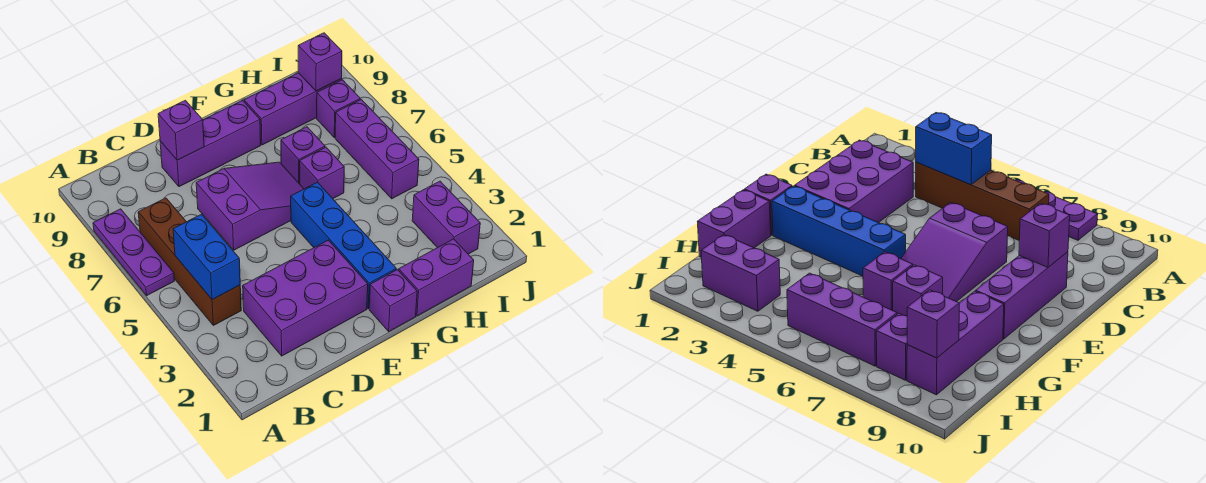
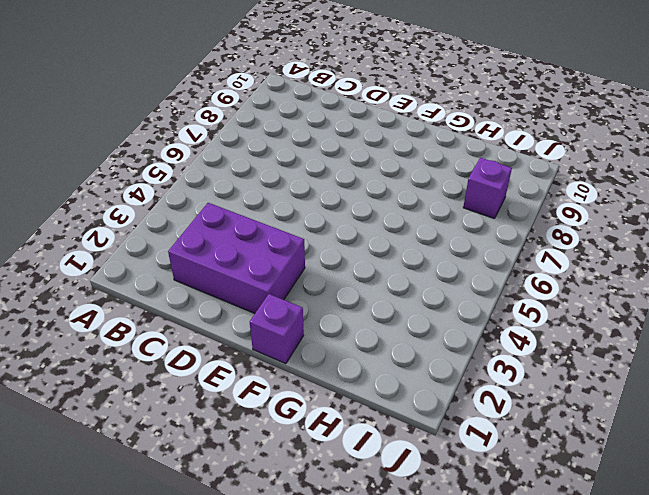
none -> purple 1x3 plate [93,209,175,295]
none -> brown 1x4 brick [138,198,241,325]
none -> purple 2x3 slope [196,162,304,250]

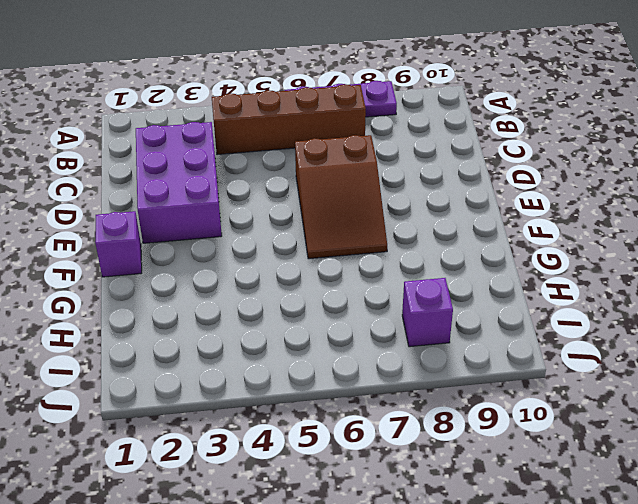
brown 2x3 slope [295,135,387,259] -> purple 2x3 slope [196,162,304,250]
none -> purple 1x3 brick [160,101,261,187]
none -> blue 1x4 brick [291,182,396,309]
none -> purple 1x2 brick [399,239,474,316]

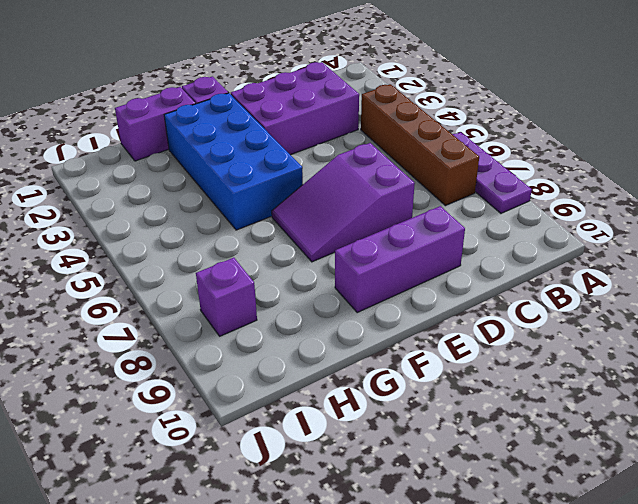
blue 2x4 brick [164,93,303,230] -> blue 1x4 brick [291,182,396,309]
none -> purple 1x1 brick [300,147,344,198]
none -> purple 1x1 brick [281,127,325,184]
none -> purple 1x3 brick [244,73,342,145]

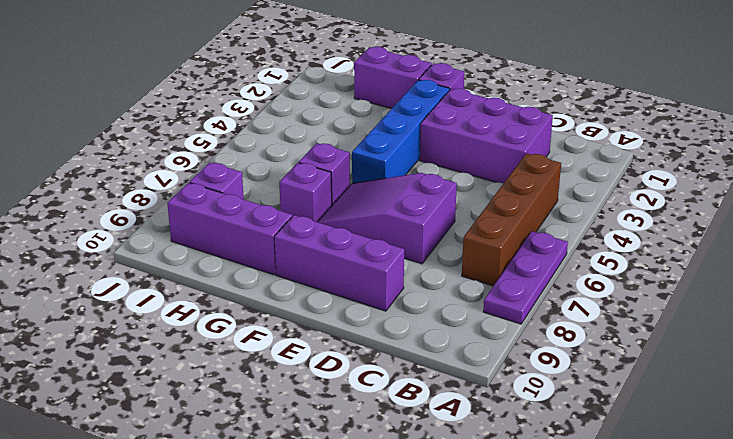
none -> purple 1x2 brick [412,181,480,254]
none -> purple 1x3 brick [335,99,419,199]
none -> blue 1x2 brick [173,214,240,300]

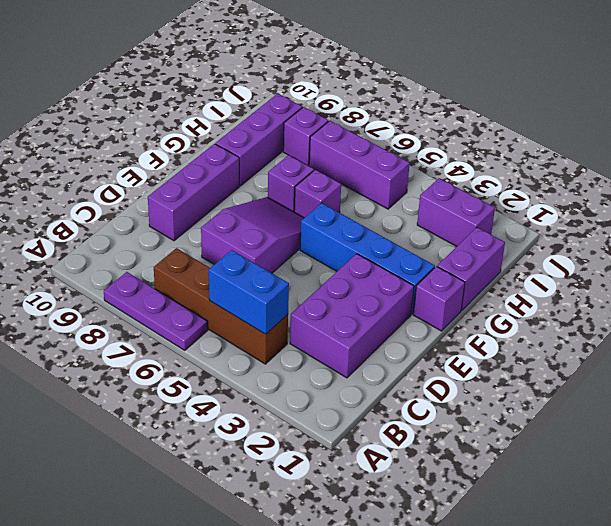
none -> purple 1x1 brick [158,100,204,160]
none -> purple 1x1 brick [298,33,342,91]

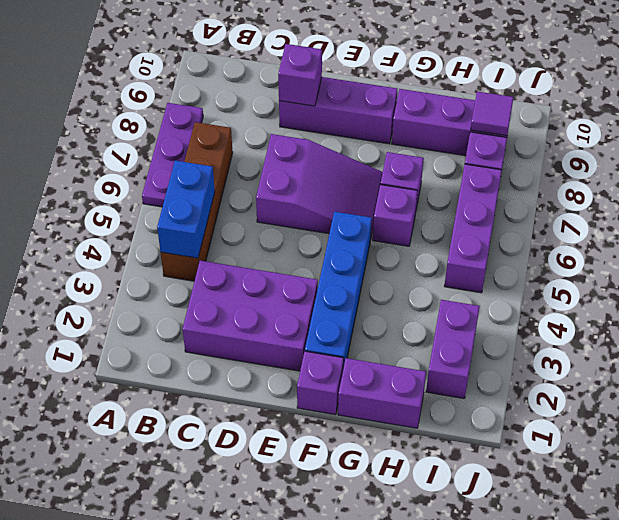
purple 1x1 tile [471,91,514,136] -> purple 1x1 brick [298,33,342,91]

